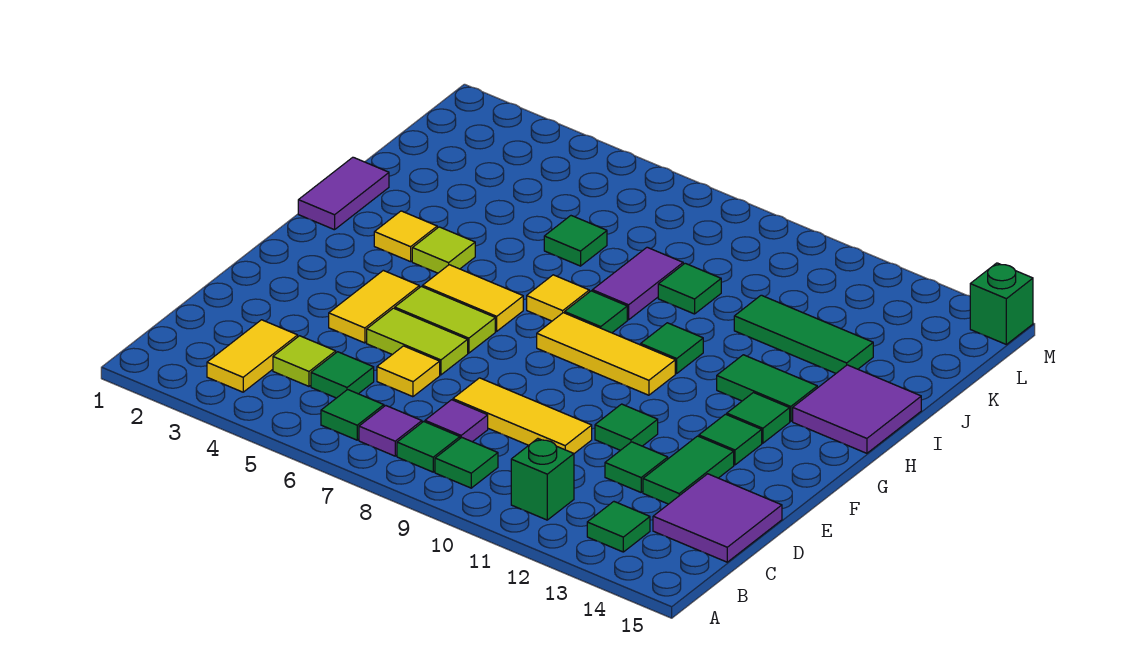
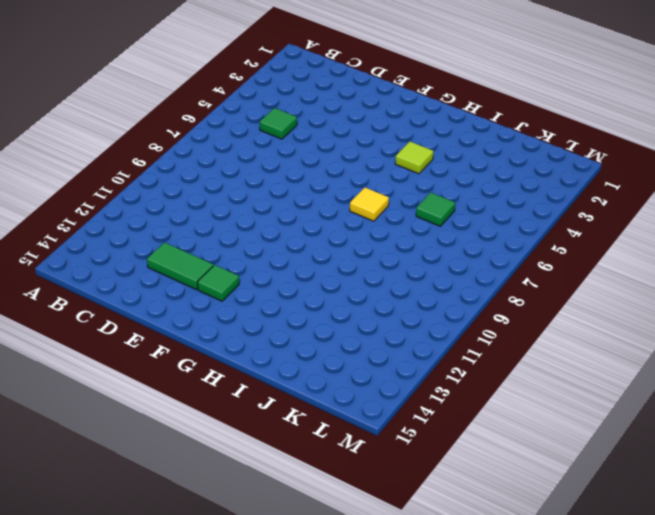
none -> yellow 1x2 tile [207,320,298,392]
none -> green 1x1 tile [321,390,384,440]
none -> purple 1x1 tile [359,406,422,456]
none -> green 1x1 tile [397,422,460,472]

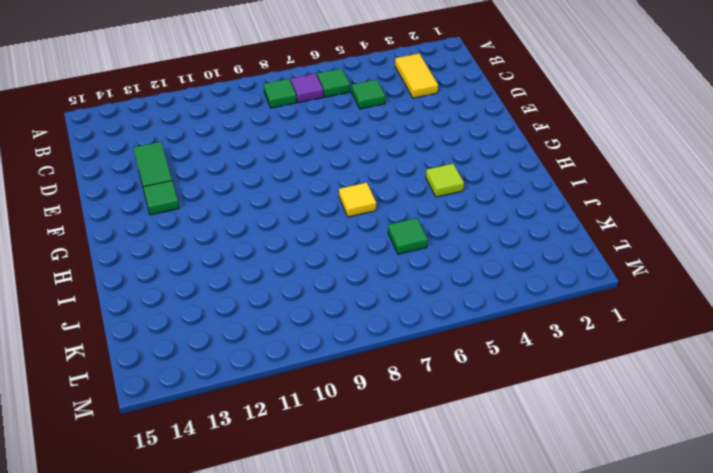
none -> green 1x1 tile [435,437,498,488]
none -> green 1x1 brick [511,439,574,520]
none -> green 1x1 tile [587,502,650,552]
none -> lime 1x1 tile [273,336,336,386]

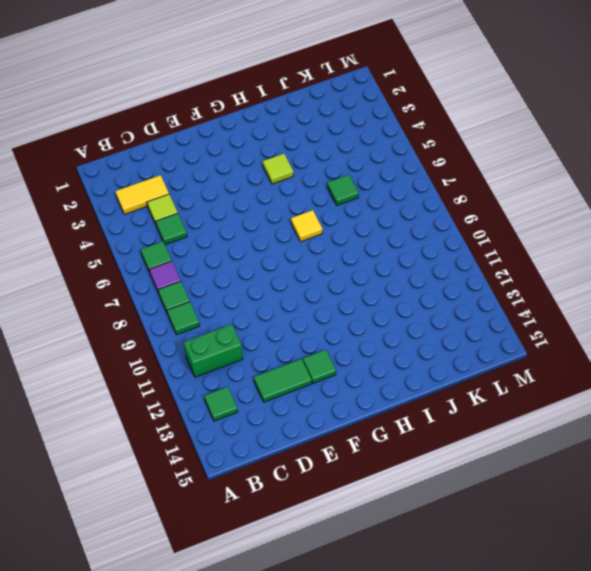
green 1x2 brick [184,324,243,377] -> green 1x1 brick [511,439,574,520]
none -> purple 1x1 tile [425,400,488,442]
none -> purple 2x2 tile [653,474,782,562]
none -> yellow 1x1 tile [377,346,440,397]
none -> yellow 1x3 tile [453,378,592,453]

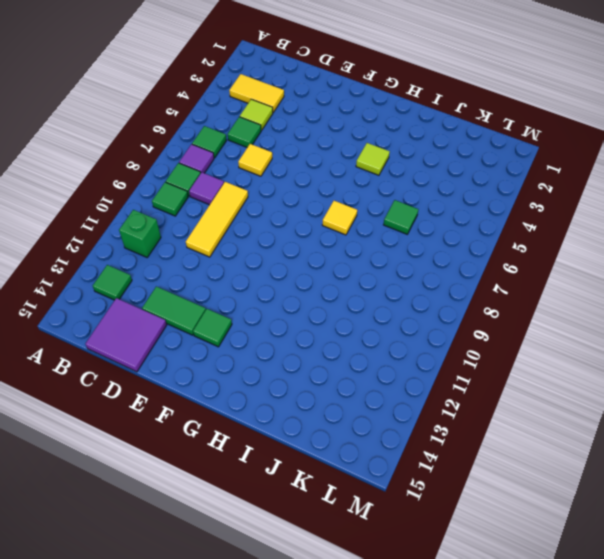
none -> green 1x1 tile [605,442,668,492]
none -> yellow 1x2 tile [329,270,419,343]
none -> lime 1x2 tile [367,308,468,375]
none -> green 1x1 tile [595,404,658,450]

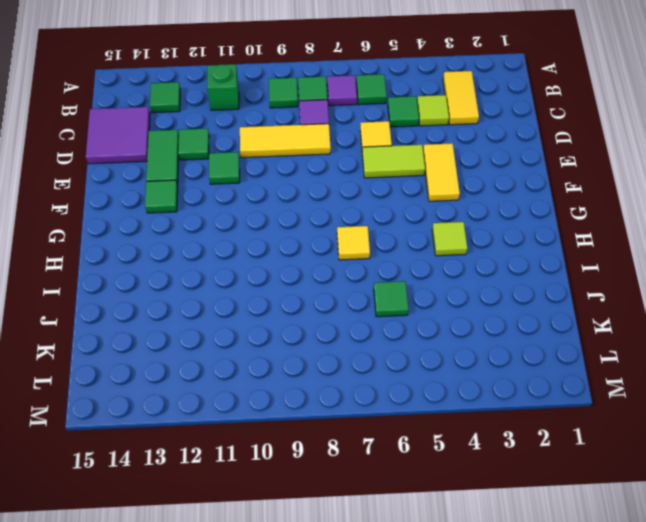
none -> lime 1x2 tile [395,286,495,353]
none -> yellow 1x2 tile [423,265,523,331]
none -> yellow 1x3 tile [537,313,675,395]
none -> green 1x1 tile [727,393,790,443]

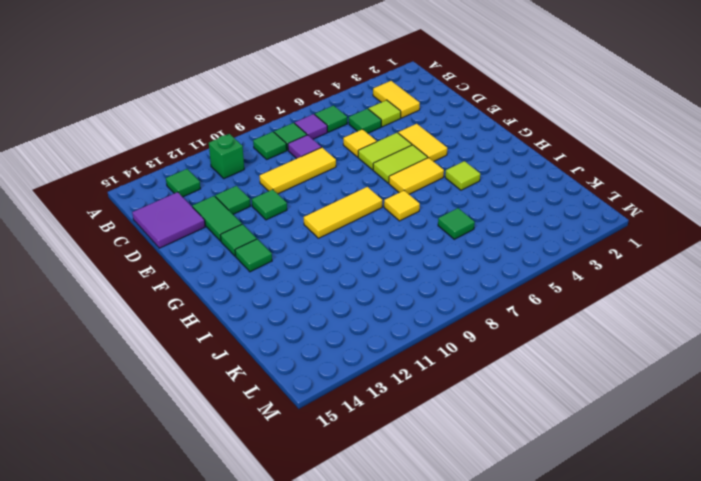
none -> purple 1x2 tile [298,157,389,230]
none -> yellow 1x1 tile [374,211,437,262]
none -> green 1x1 tile [565,291,627,333]
none -> green 1x1 tile [641,323,703,373]

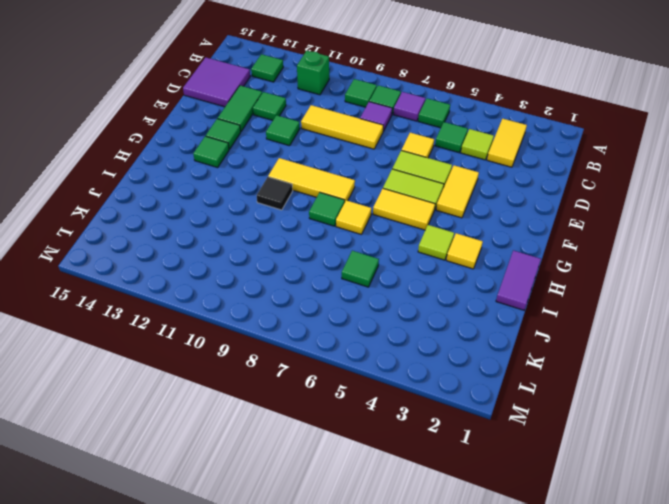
black 1x1 tile [257,177,293,210] -> green 1x1 tile [641,323,703,373]
none -> green 1x2 tile [717,355,817,421]
none -> purple 2x2 tile [793,365,921,453]
none -> purple 1x2 tile [592,247,683,320]
none -> green 1x1 tile [658,263,721,314]

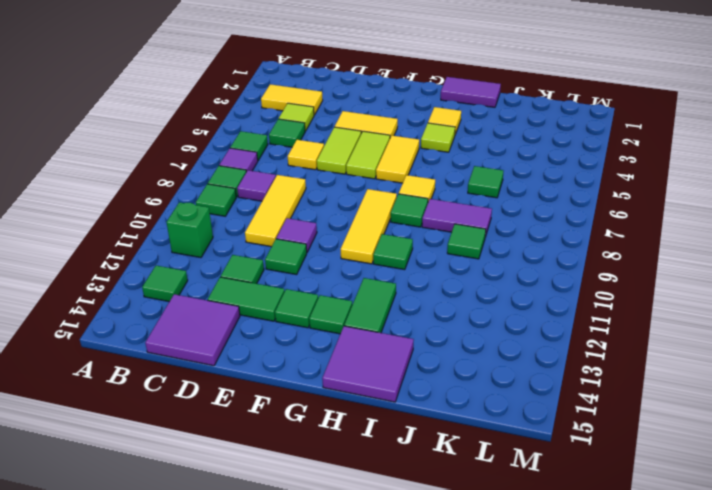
purple 1x1 tile [276,218,317,252] -> none
none -> green 1x3 tile [734,295,873,373]
none -> green 1x1 brick [970,263,1033,344]

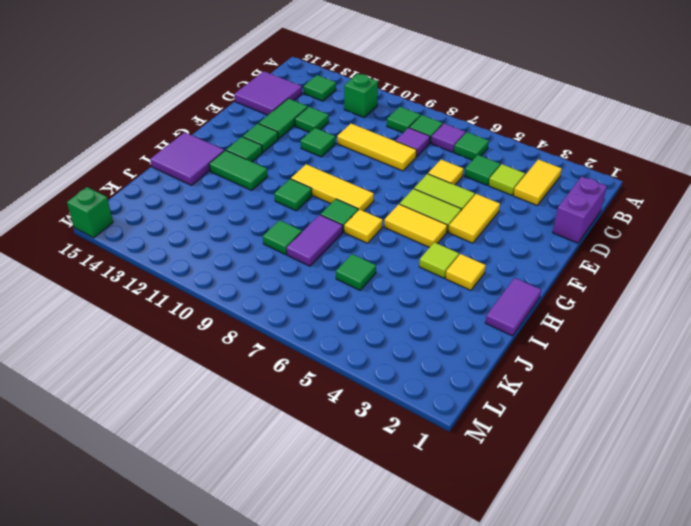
purple 1x2 brick [553,176,607,243] -> none
none -> green 1x3 tile [734,295,873,373]

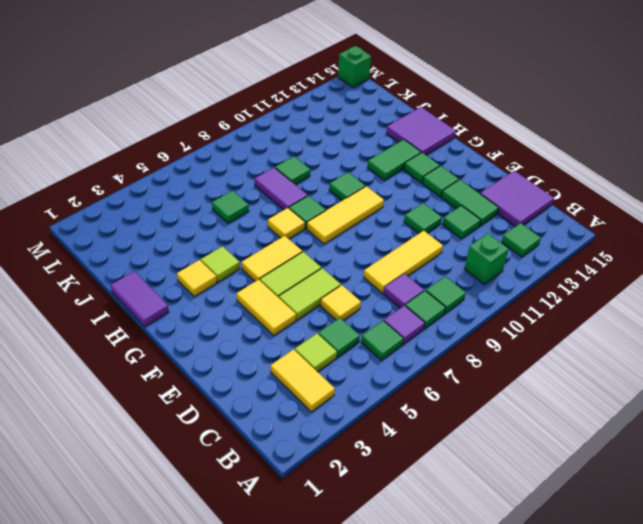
none -> green 1x3 tile [734,295,873,373]

